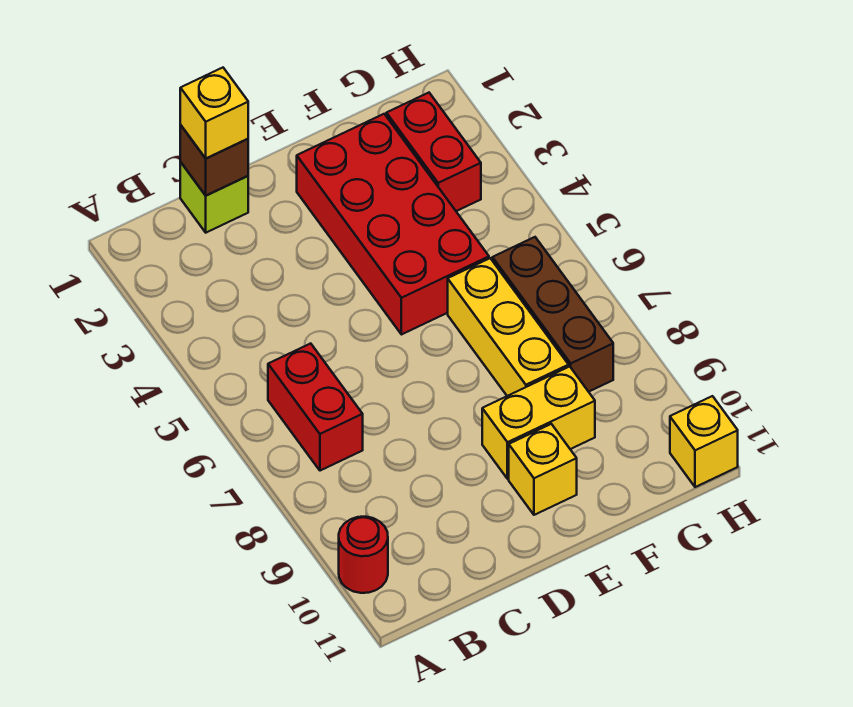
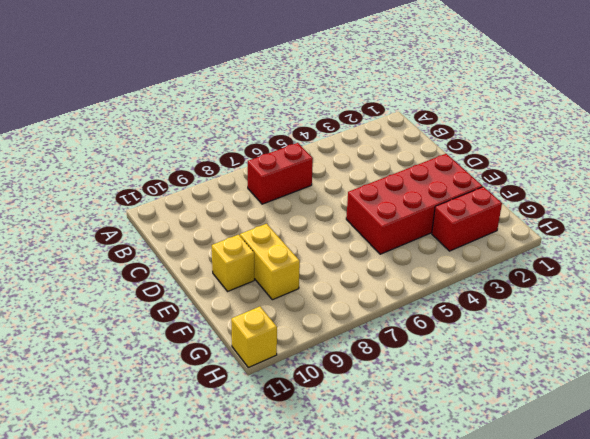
none -> red 1x1 round brick [339,517,388,593]
none -> lime 1x1 brick [180,162,248,233]
none -> yellow 1x3 brick [448,258,569,396]

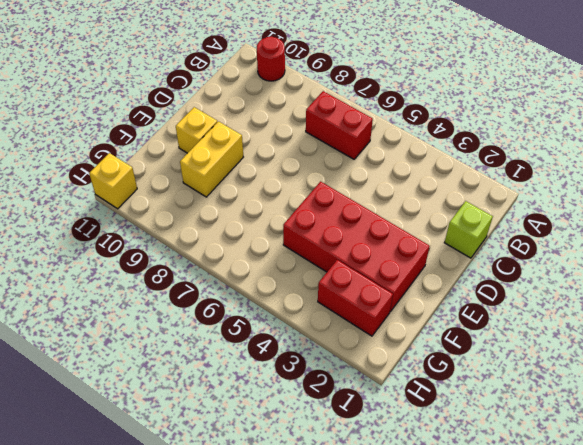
none -> yellow 1x3 brick [448,258,569,396]
none -> brown 1x3 brick [492,237,613,392]
none -> brown 1x1 brick [180,125,248,196]

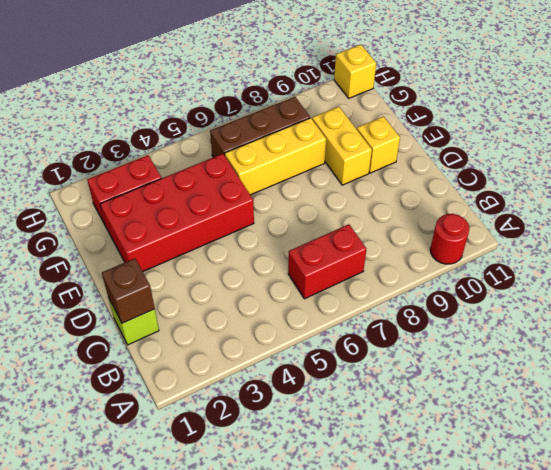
none -> yellow 1x1 brick [180,68,248,158]

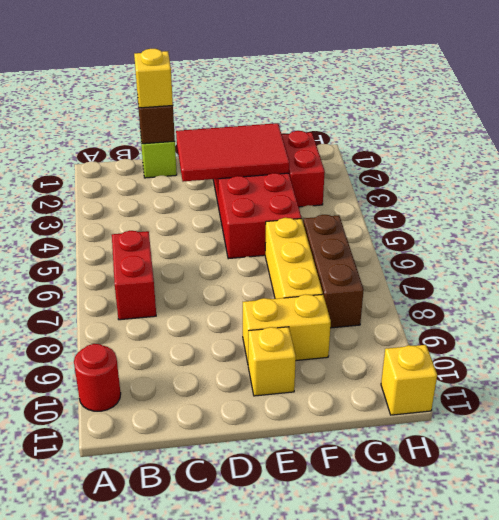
red 2x3 tile [176,123,289,181] -> none

